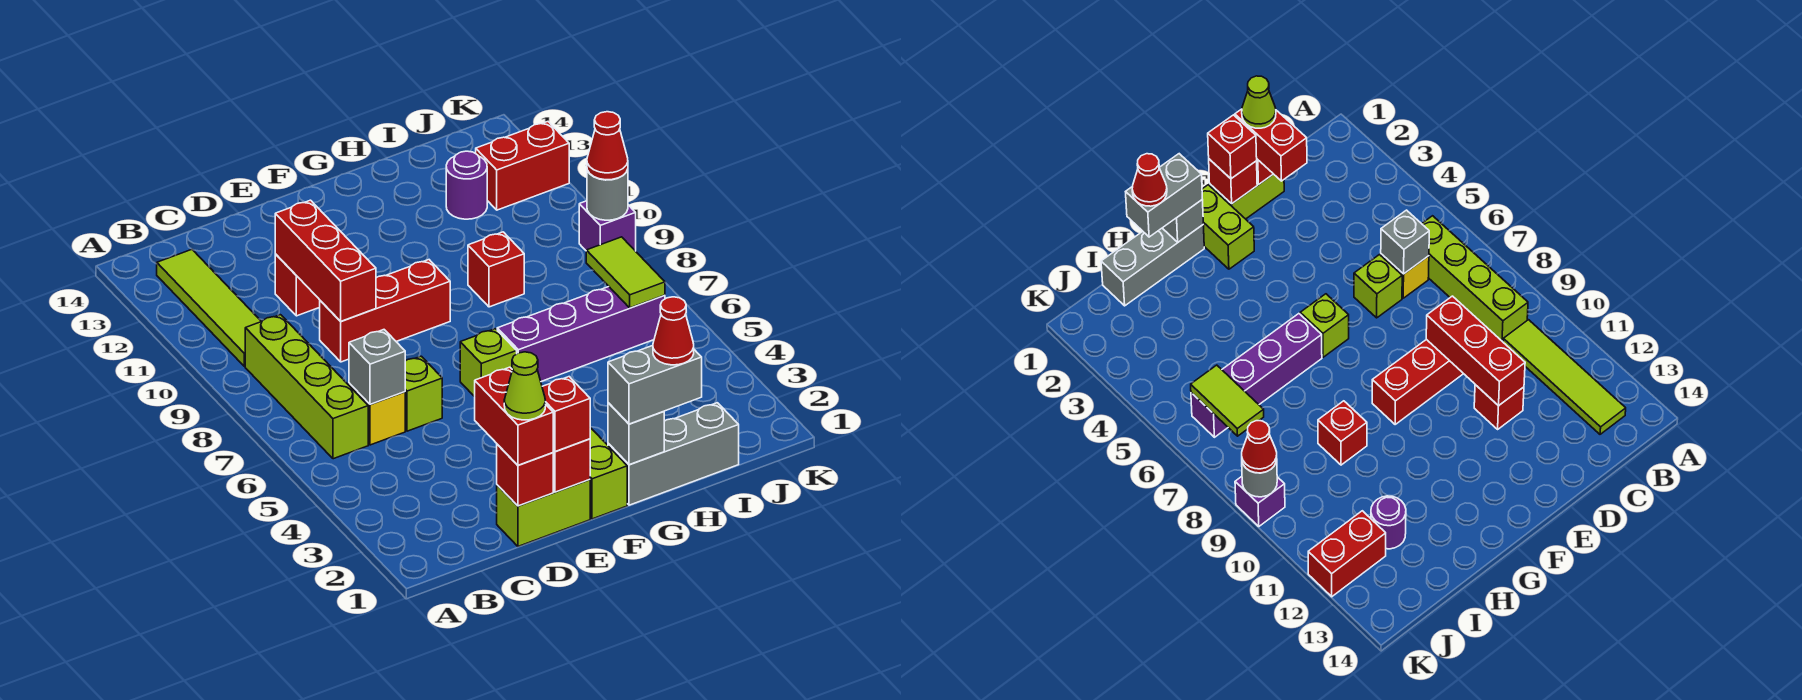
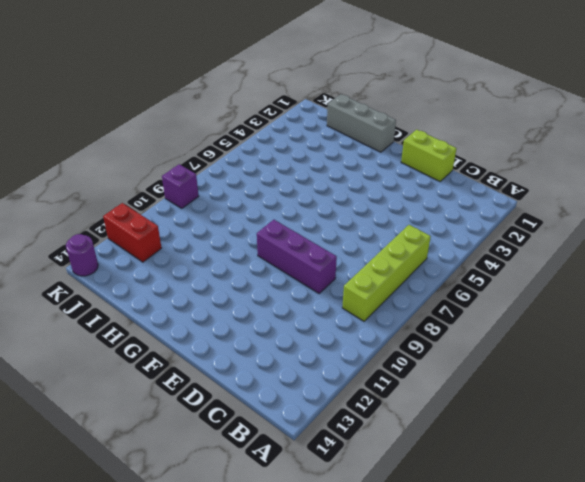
purple 1x3 brick [257,220,337,293] -> red 1x3 brick [319,260,450,362]
purple 1x1 round brick [66,234,98,276] -> purple 1x1 round brick moved to [446,151,487,219]
none -> lime 1x4 tile [157,250,261,366]
none -> yellow 1x1 brick [349,383,405,445]
none -> lime 1x1 brick [405,356,442,431]

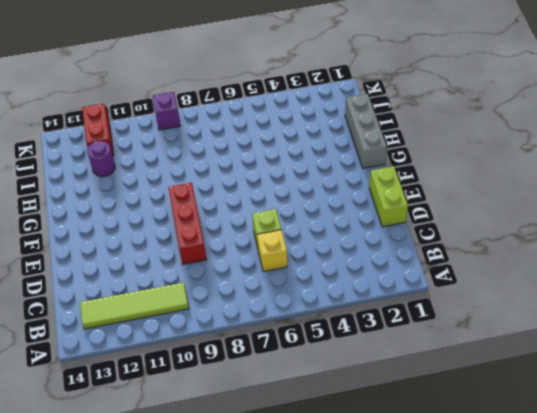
none -> lime 1x4 brick [245,315,368,459]
none -> red 1x1 brick [275,254,320,316]
none -> lime 1x2 brick [590,427,627,519]

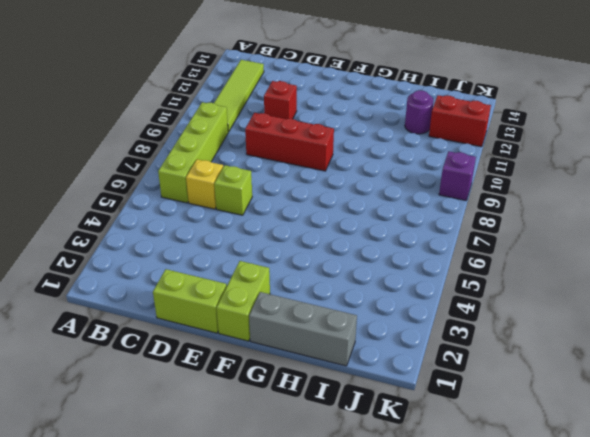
none -> lime 1x1 brick [460,329,517,397]
none -> purple 1x4 brick [497,287,665,382]
none -> red 1x1 brick [468,232,524,307]

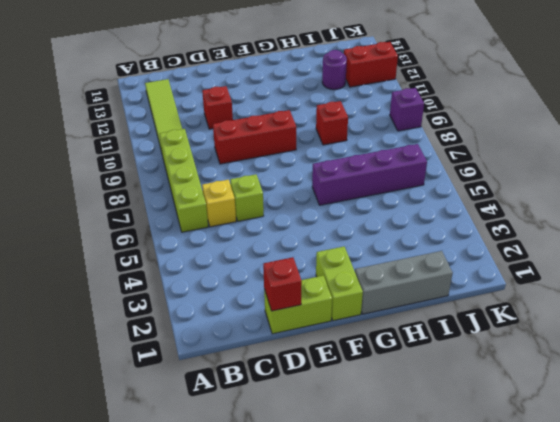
none -> lime 1x1 brick [460,329,517,397]
none -> grey 1x1 brick [349,330,405,404]
none -> red 1x3 brick [275,200,376,321]

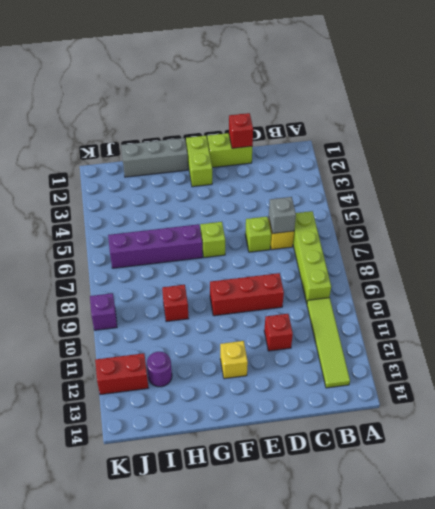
yellow 1x1 brick [220,341,248,379] -> none
none -> red 1x3 brick [275,200,376,321]
none -> red 1x1 brick [553,439,590,492]
none -> grey 1x1 brick [608,403,664,465]

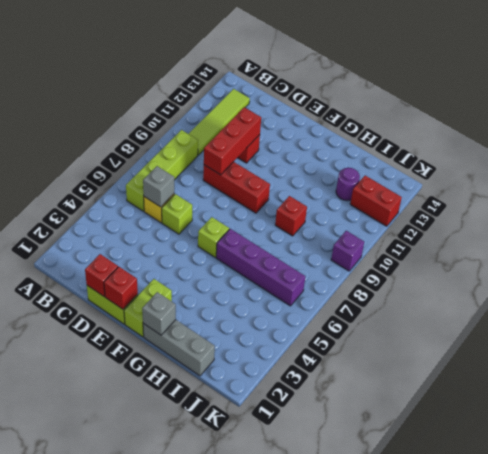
none -> lime 1x2 tile [586,237,665,308]
none -> grey 1x1 round brick [587,169,628,220]
none -> red 1x2 brick [475,367,553,465]

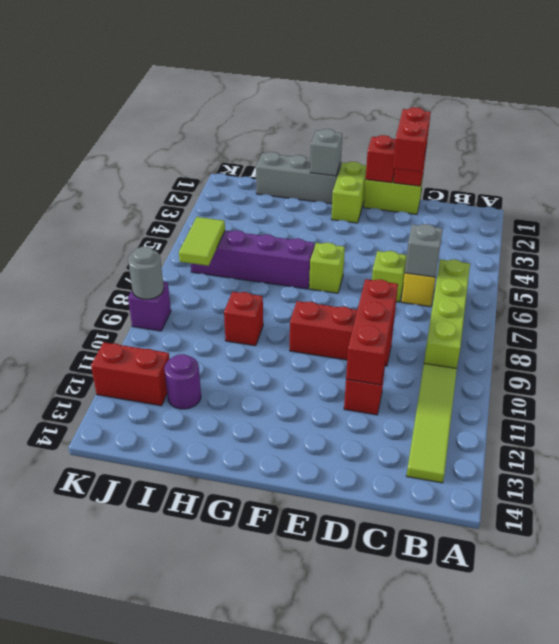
none -> red 1x1 brick [542,377,590,452]
none -> grey 1x2 brick [608,346,702,424]
none -> red 1x1 cone [587,112,628,180]

